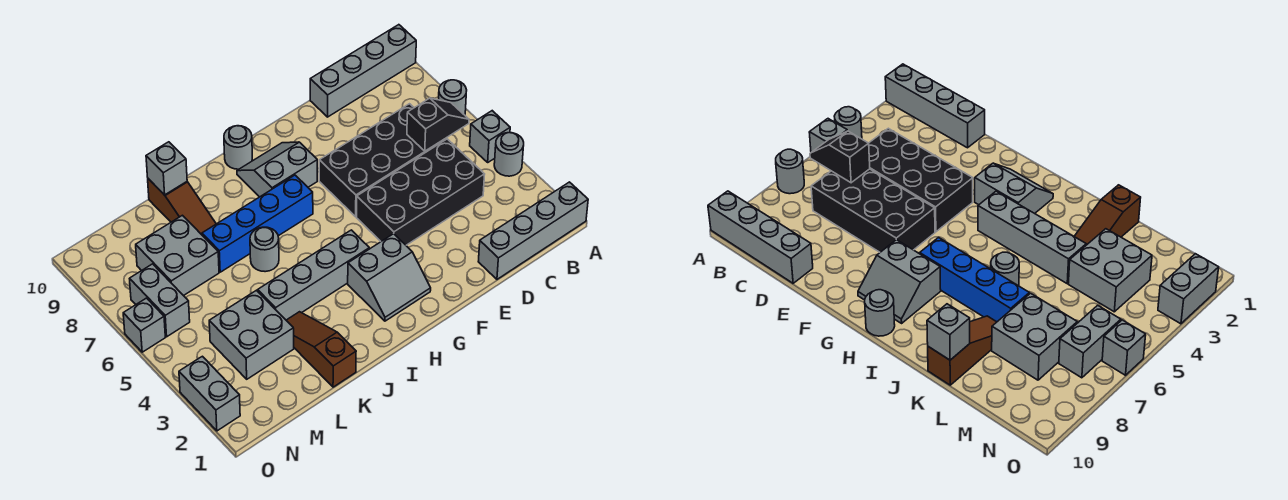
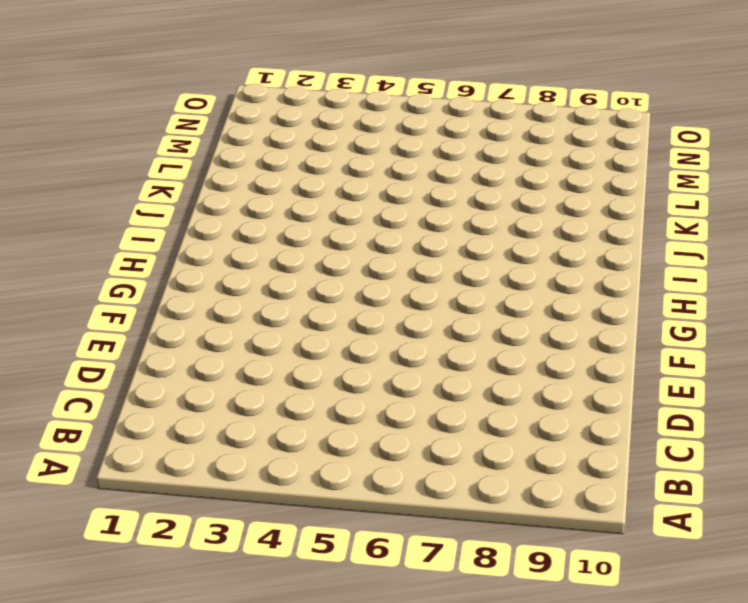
none -> grey 1x4 brick [478,182,588,279]
none -> grey 1x1 round brick [494,133,524,176]
none -> grey 1x1 brick [470,111,510,162]

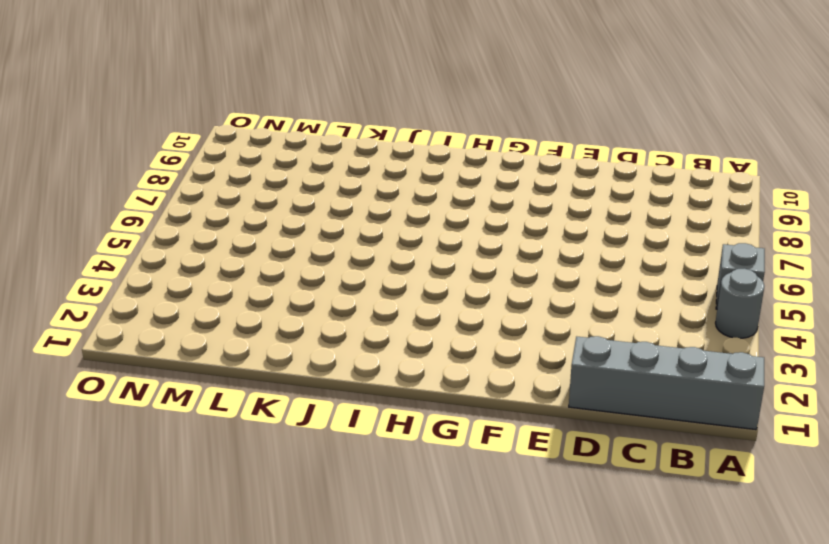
none -> grey 1x1 round brick [439,80,467,115]
none -> grey 1x4 brick [310,25,416,117]
none -> black 2x4 brick [357,139,485,245]

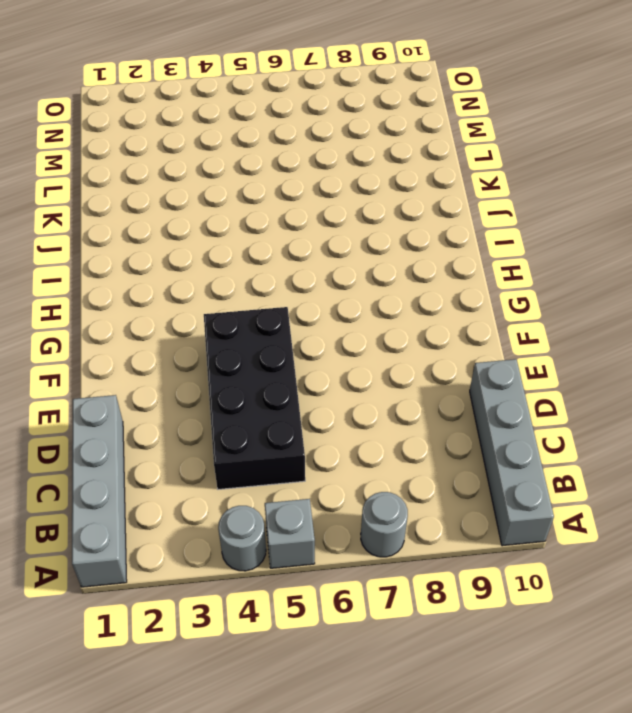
none -> black 2x4 brick [319,104,446,217]
none -> grey 2x2 slope [348,234,431,321]
none -> grey 2x2 slope [237,142,317,197]

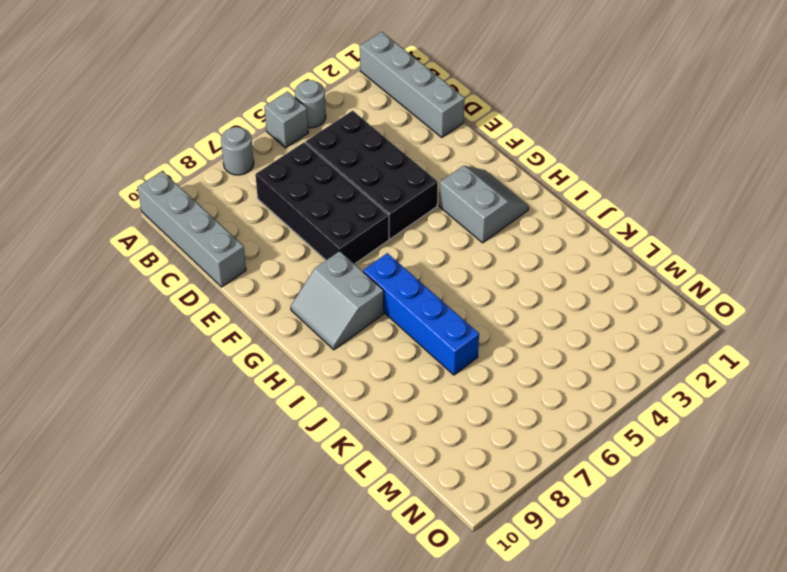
none -> grey 1x4 brick [258,230,369,320]
none -> grey 1x1 round brick [224,126,252,169]
none -> grey 1x1 round brick [250,227,279,272]

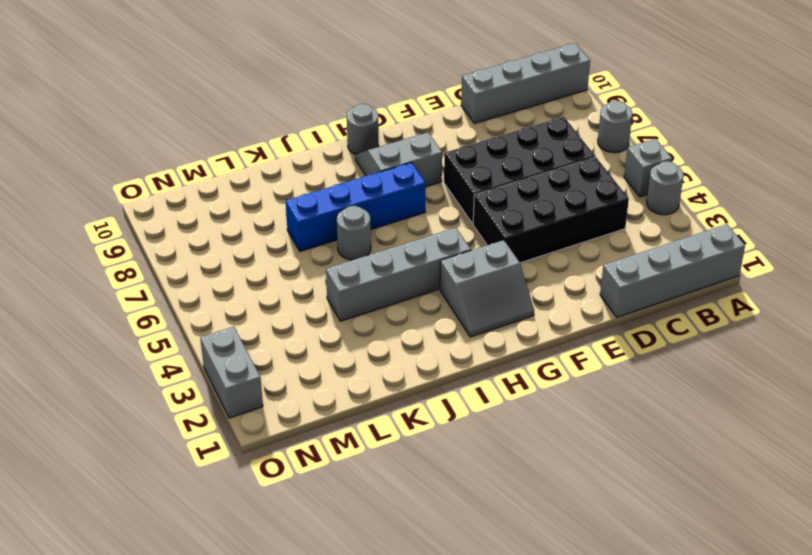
none -> brown 1x3 slope [286,312,356,387]
none -> brown 1x3 slope [148,179,216,235]
none -> grey 2x2 brick [209,290,294,379]

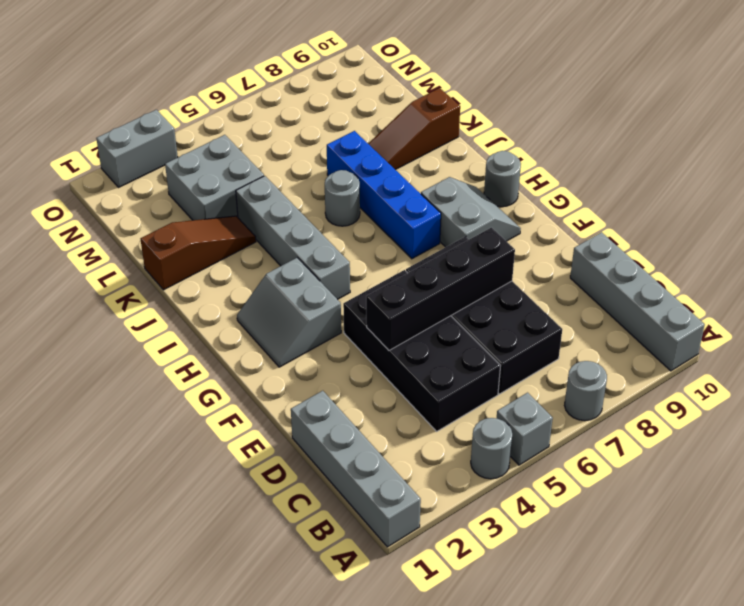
black 1x4 brick [366,228,515,350] -> none
none -> grey 2x2 brick [136,215,219,296]
none -> grey 1x2 brick [130,264,190,337]
none -> grey 1x1 brick [123,298,165,352]

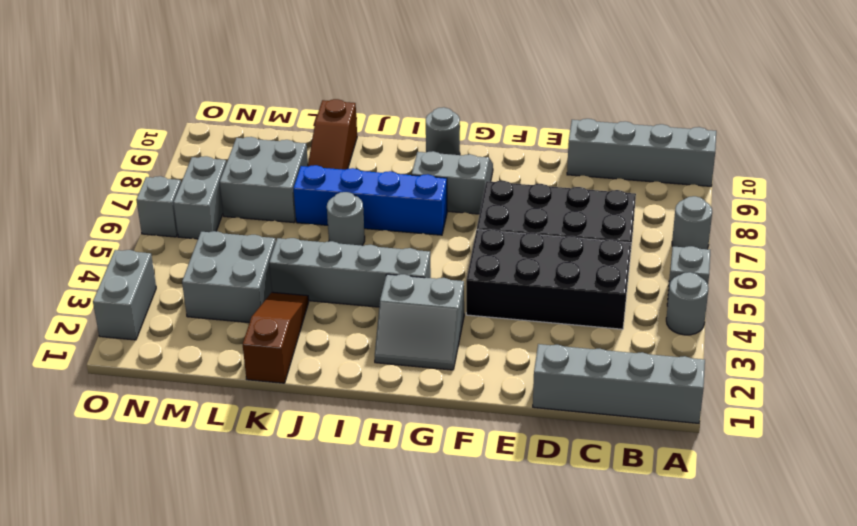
none -> black 1x2 slope [407,98,469,151]
none -> grey 1x1 brick [146,142,187,195]

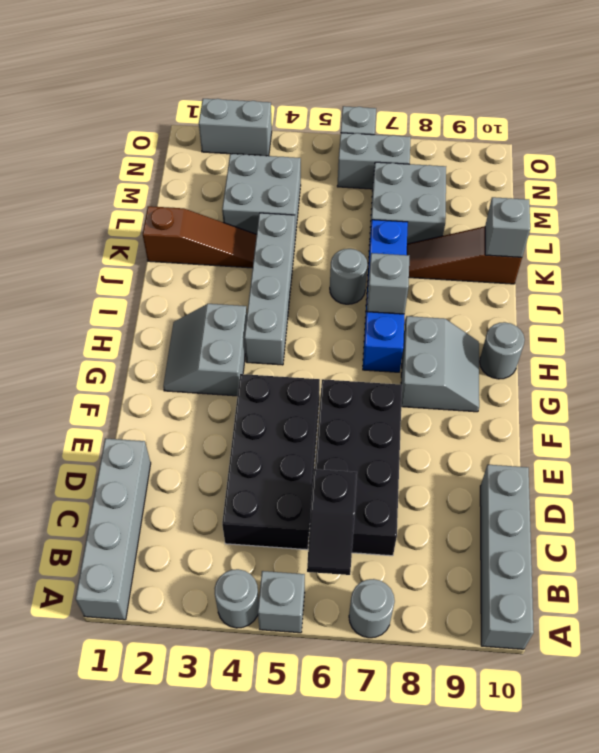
grey 1x1 brick [367,253,409,314] -> none

